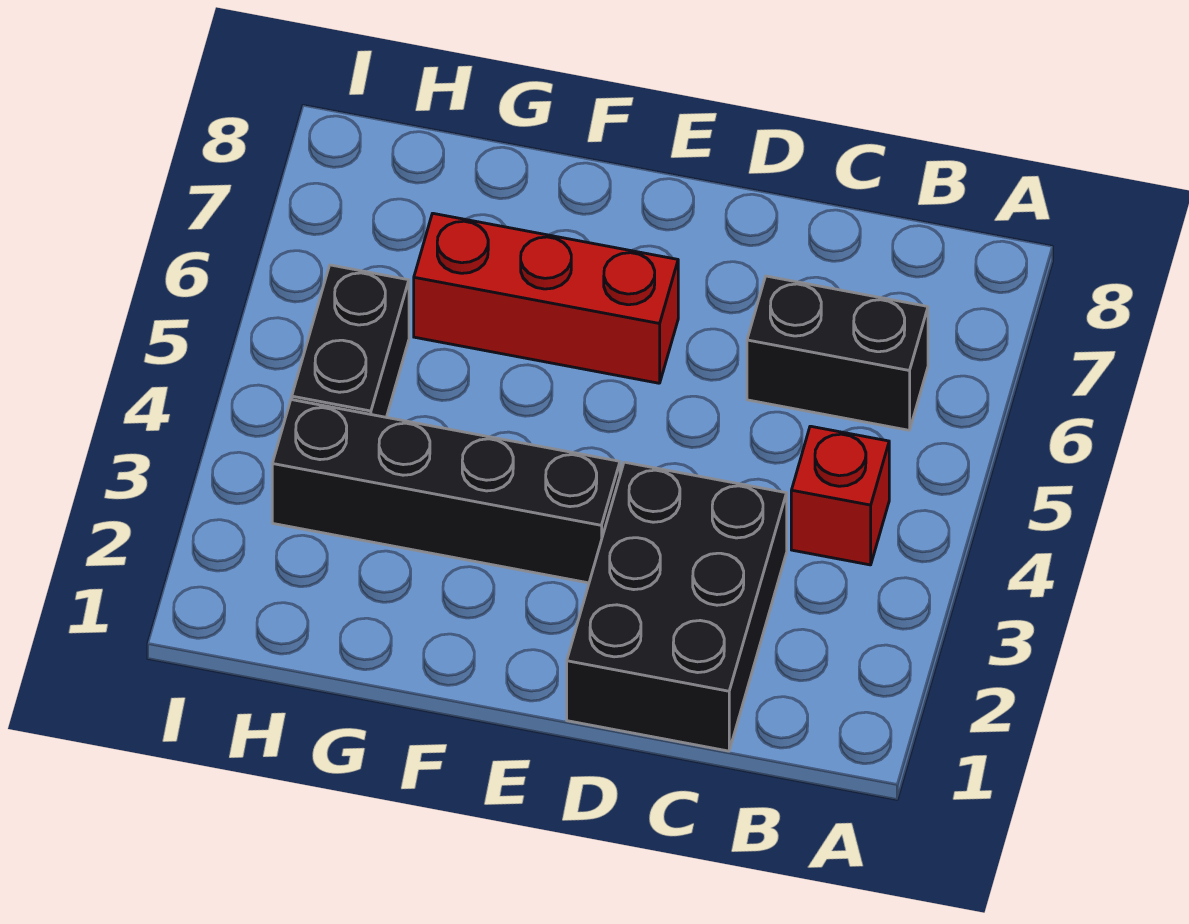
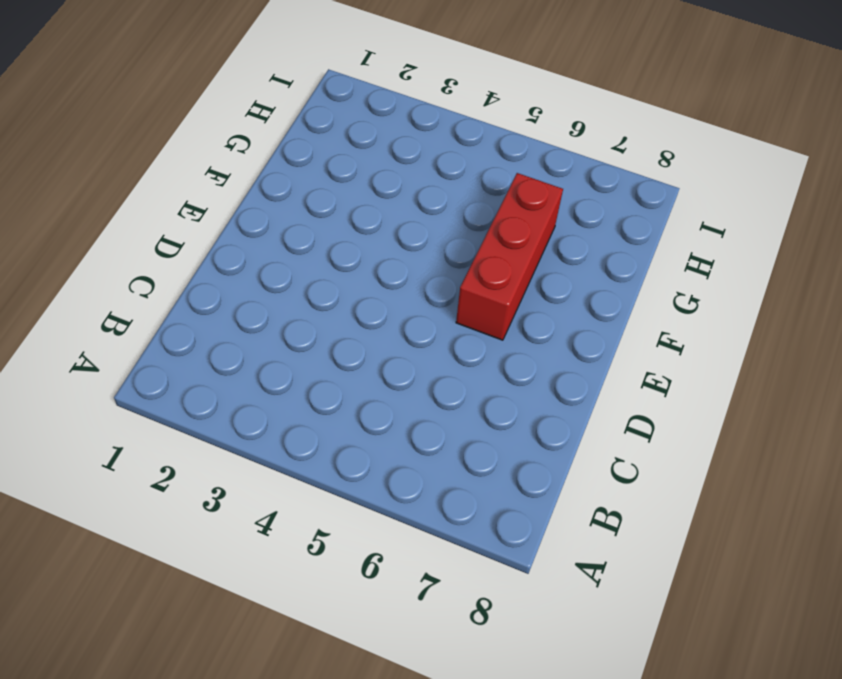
none -> red 1x1 brick [791,426,889,565]
none -> black 1x2 brick [747,276,928,430]

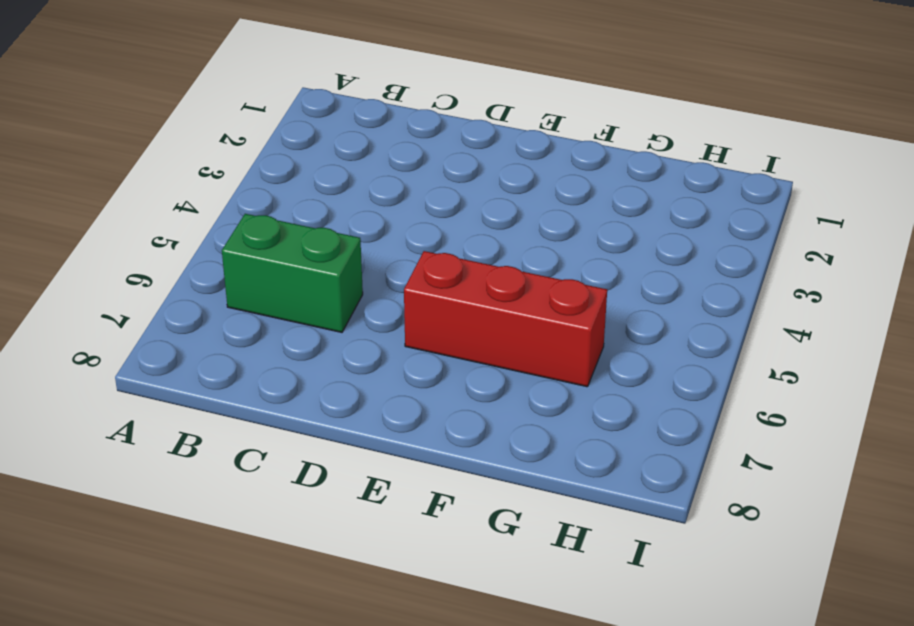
green 1x2 brick [222,214,363,332] -> black 1x2 brick [747,276,928,430]
none -> red 1x1 brick [791,426,889,565]
none -> black 2x3 brick [567,462,787,751]

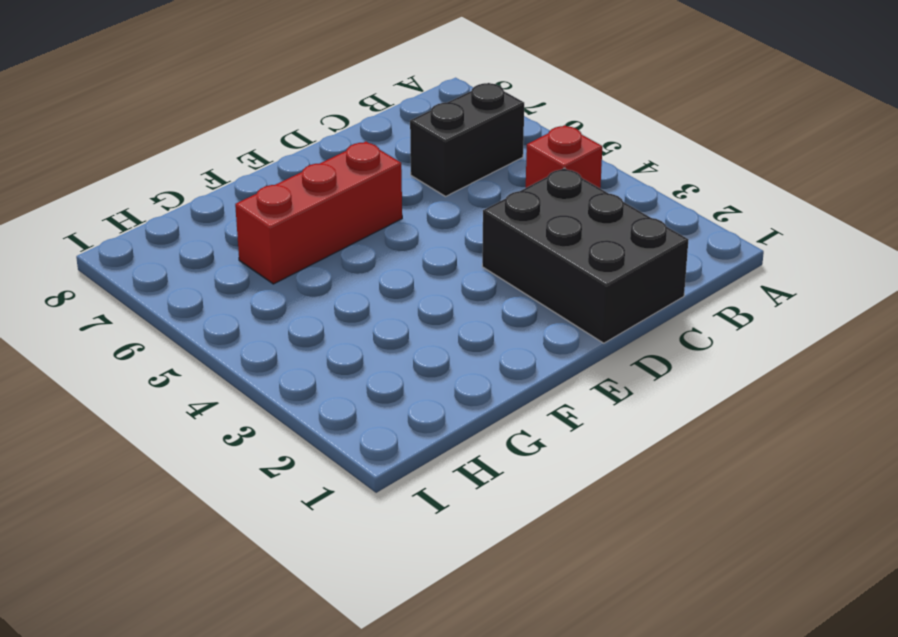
none -> black 1x4 brick [272,400,620,583]
none -> black 1x2 brick [292,265,409,417]

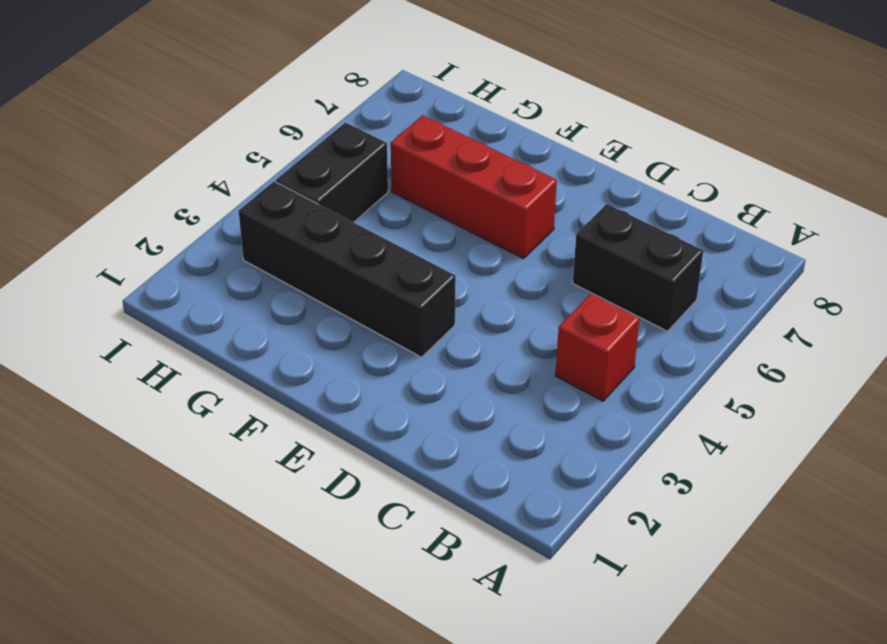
none -> black 2x3 brick [567,462,787,751]

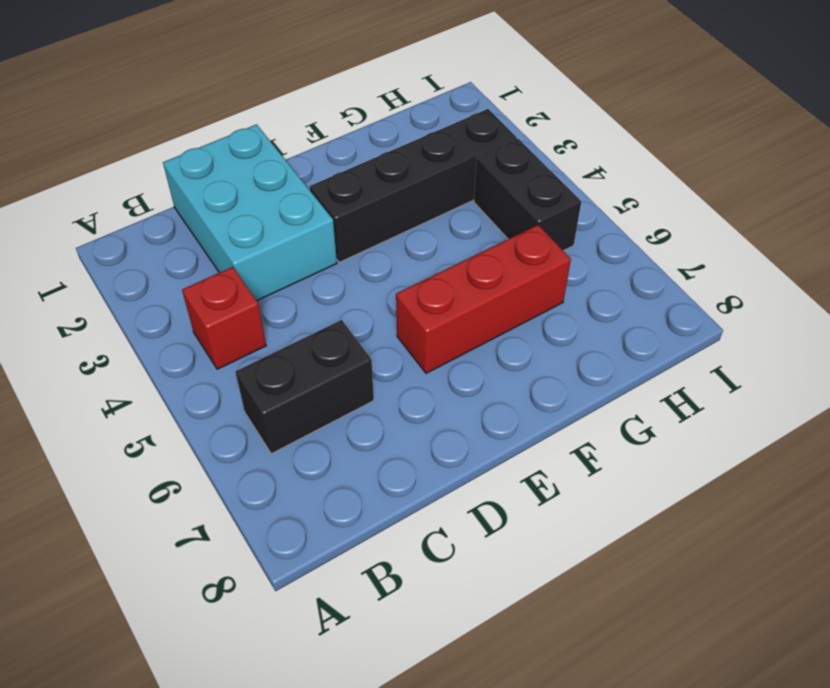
cyan 2x3 brick [163,124,337,301] -> black 2x3 brick [567,462,787,751]

